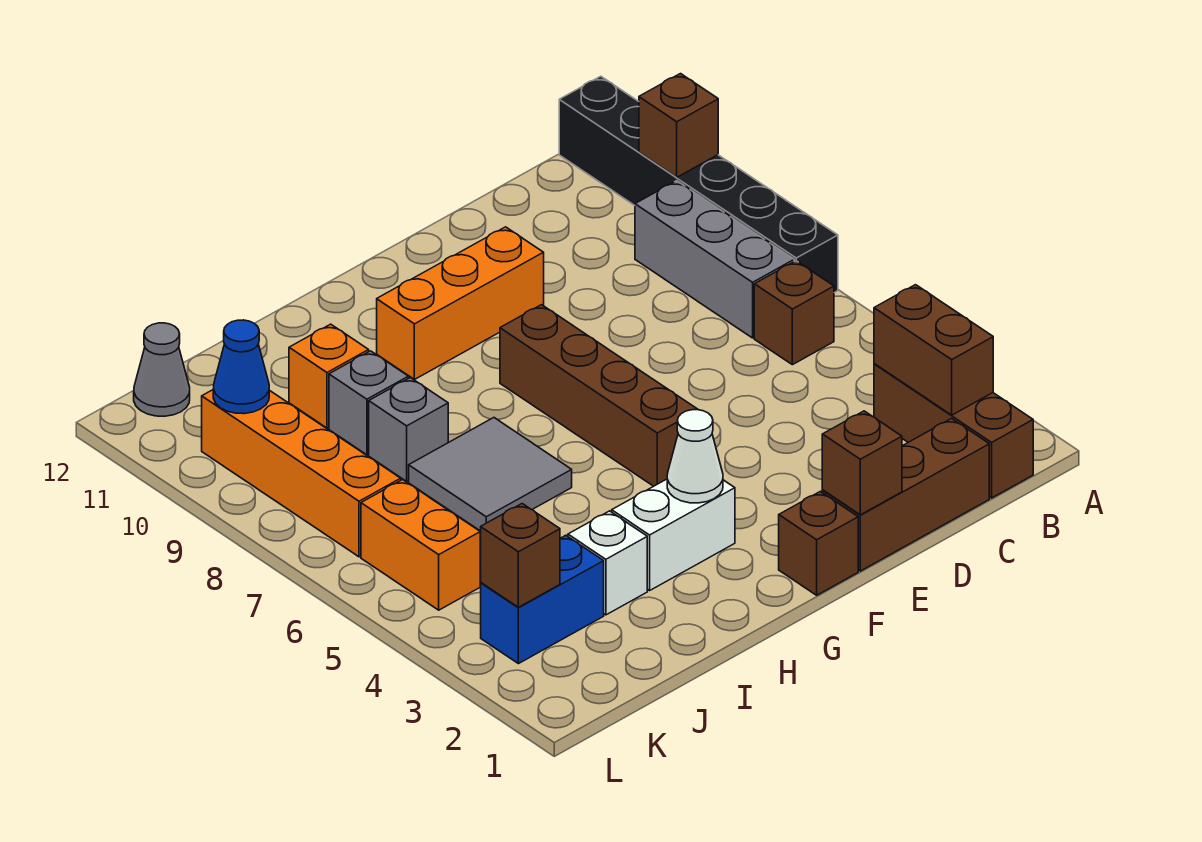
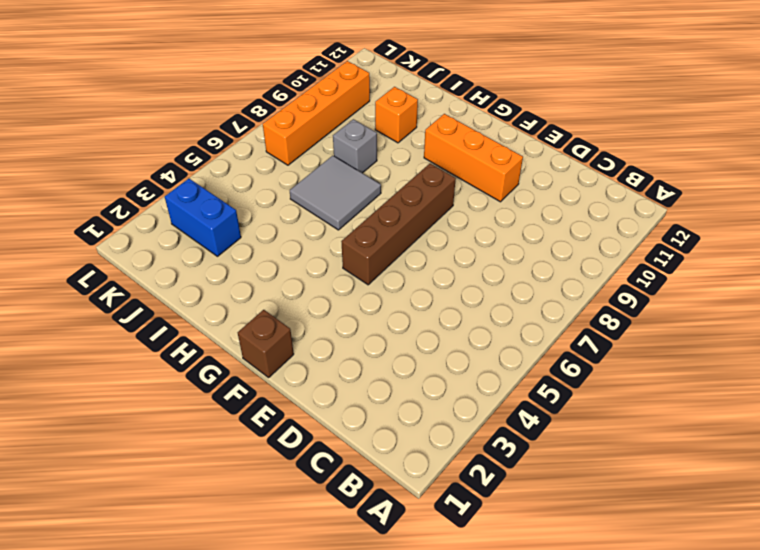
none -> black 1x6 brick [559,76,838,293]
none -> brown 1x3 brick [874,364,1033,498]
none -> brown 1x1 brick [754,261,834,365]

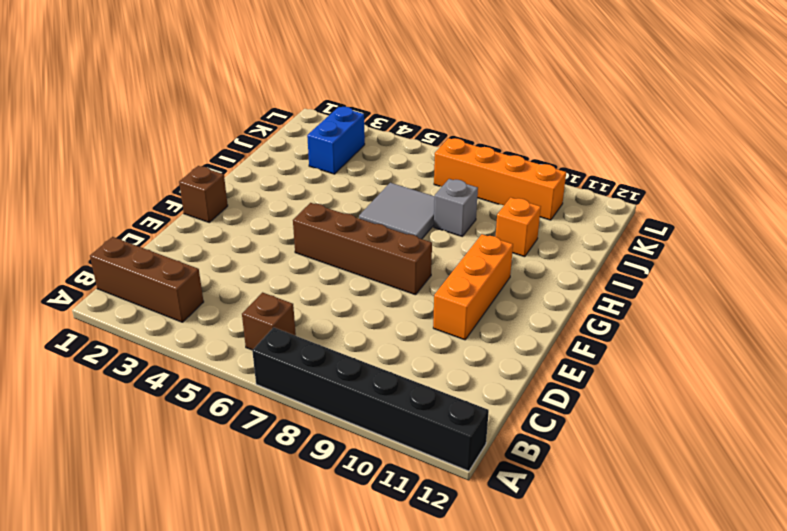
none -> grey 1x3 brick [635,181,794,338]
none -> brown 1x3 brick [822,419,989,571]
none -> white 1x2 brick [612,479,735,591]

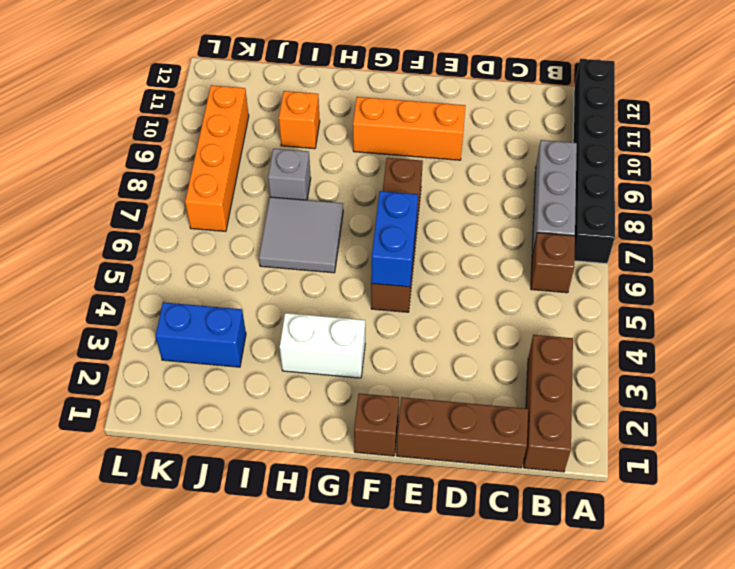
blue 1x2 brick [371,191,418,287] -> none
none -> white 1x1 brick [568,511,647,615]
none -> grey 1x1 brick [329,351,408,455]
none -> orange 1x2 brick [361,480,480,610]

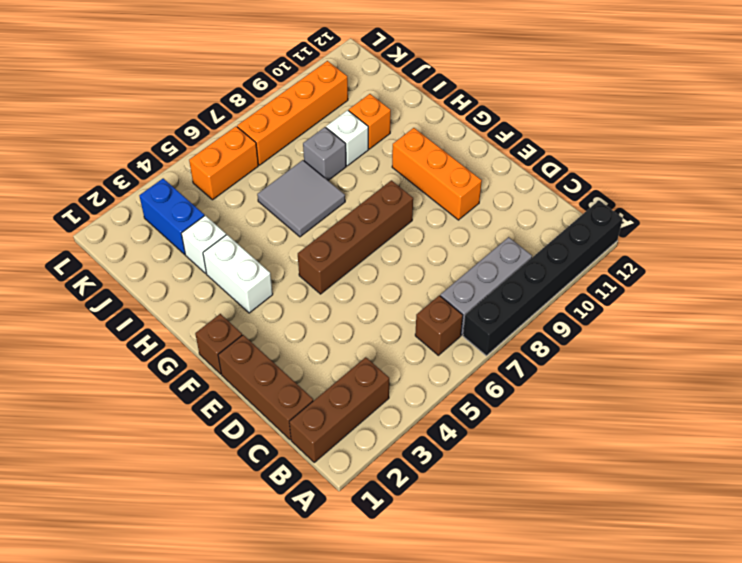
white 1x1 brick [326,110,368,166] -> grey 1x1 brick [329,351,408,455]
none -> grey 1x1 cone [134,323,190,416]
none -> brown 1x1 brick [639,74,718,177]
none -> brown 1x2 brick [874,285,993,415]

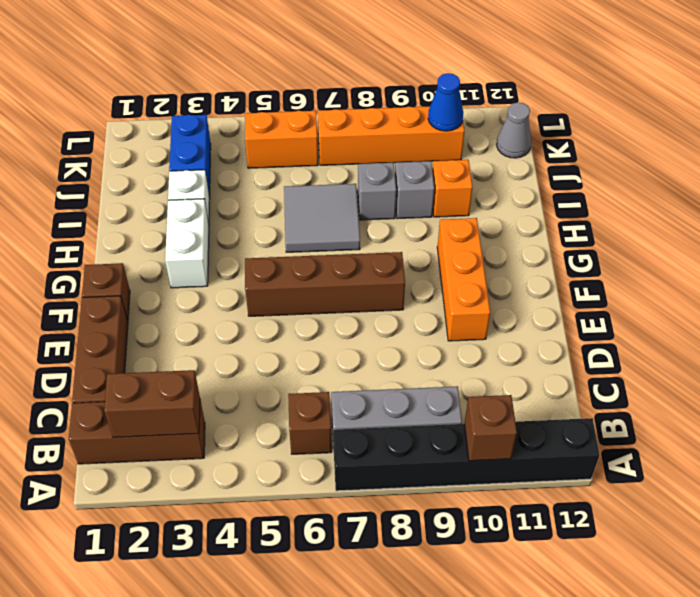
none -> brown 1x1 brick [822,411,902,515]
none -> white 1x1 cone [667,410,723,503]
none -> brown 1x1 brick [480,504,560,607]

